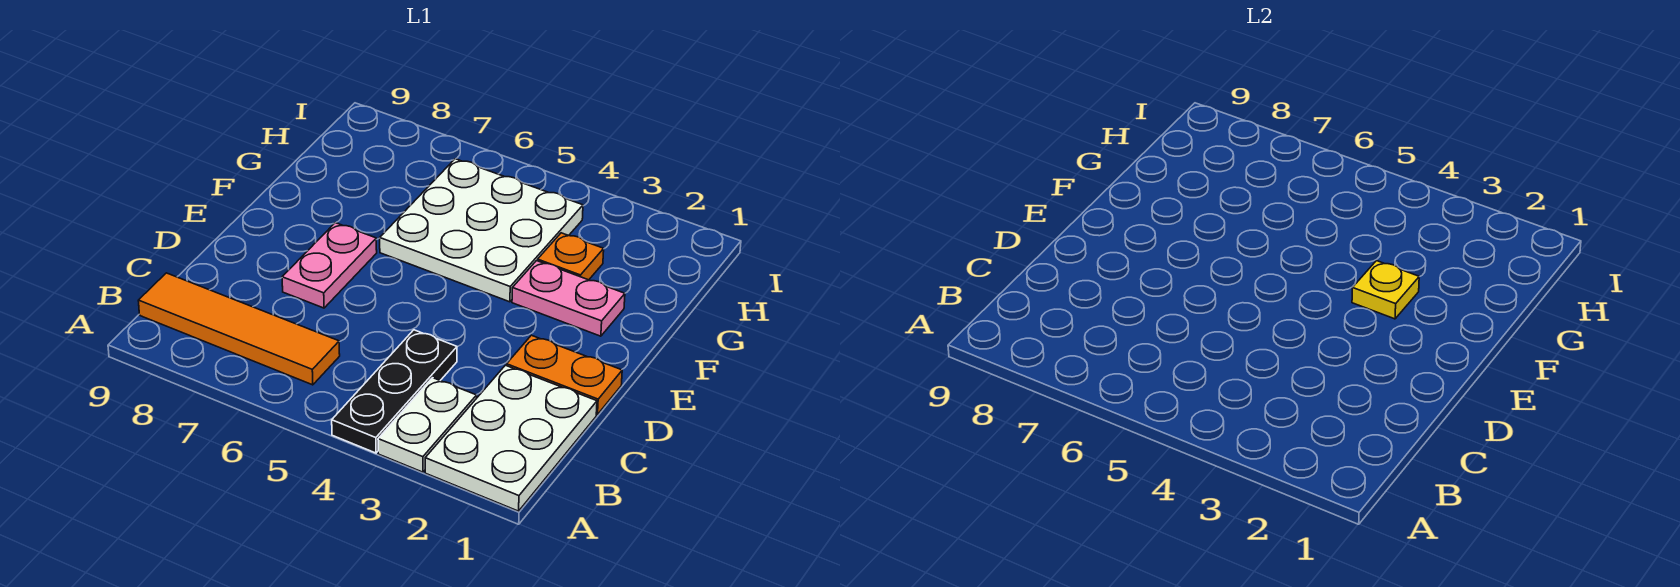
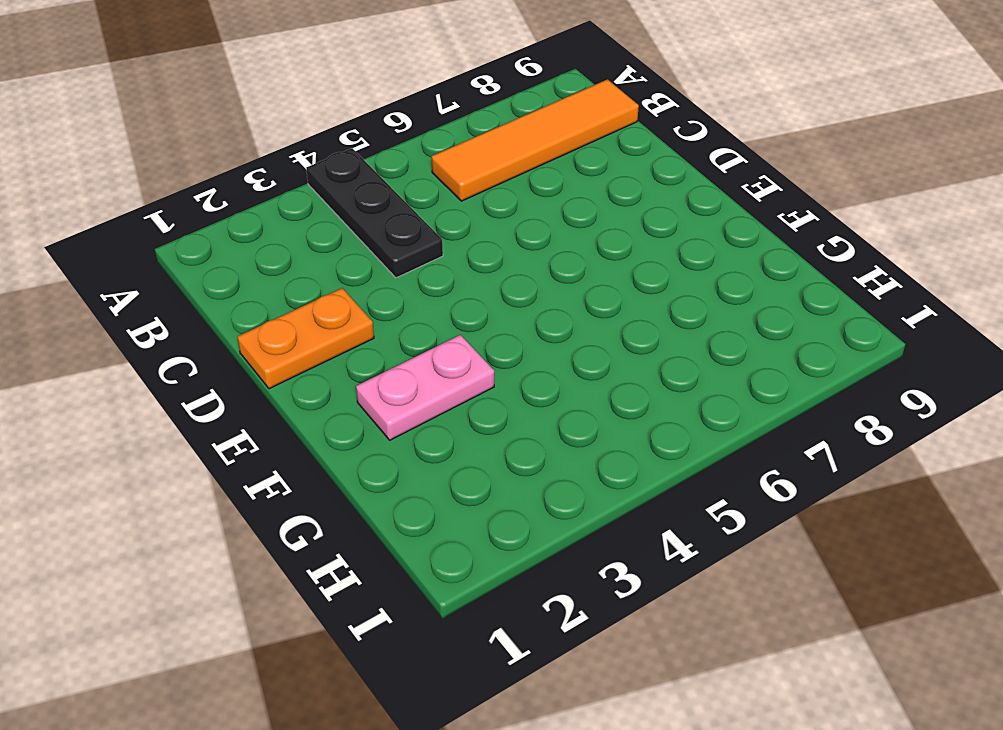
none -> white 2x3 plate [425,365,597,511]
none -> white 1x2 plate [378,378,477,472]

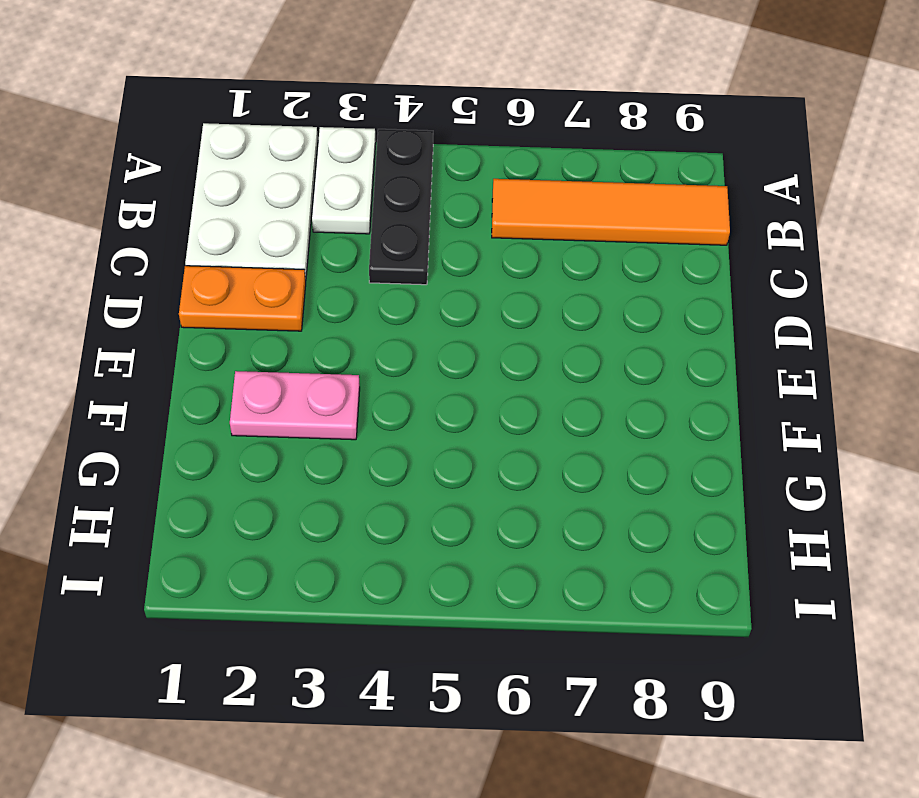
none -> pink 1x2 plate [282,223,377,308]
none -> white 3x3 plate [380,159,583,302]

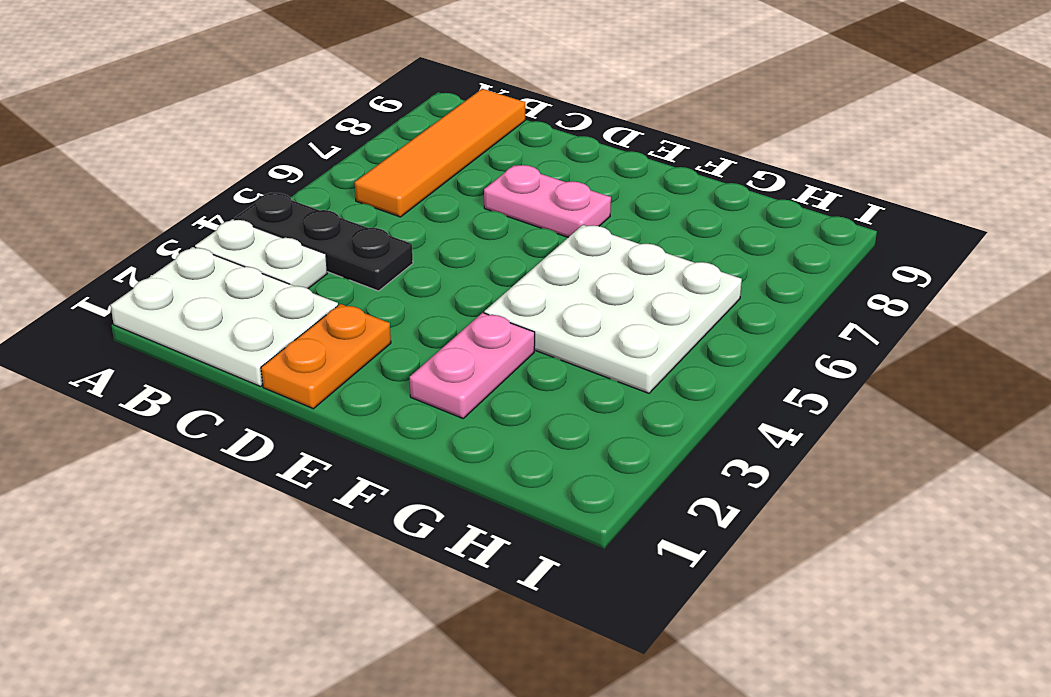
none -> orange 1x1 plate [538,233,604,280]
none -> yellow 1x1 plate [1352,261,1419,319]

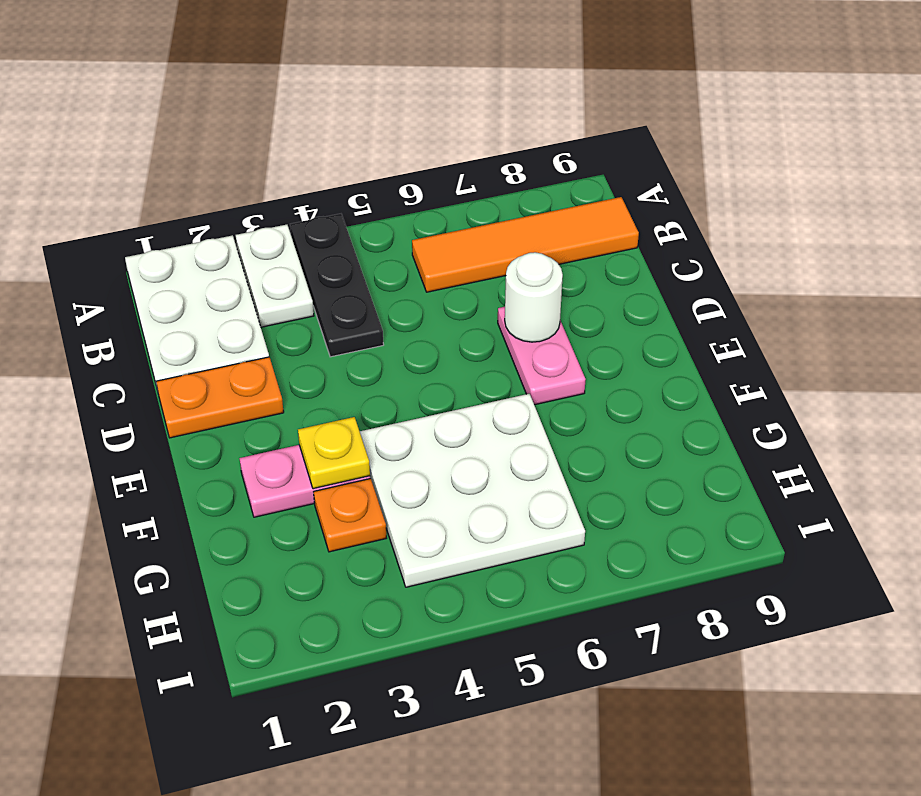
white 1x1 round brick [505,252,563,342] -> none

